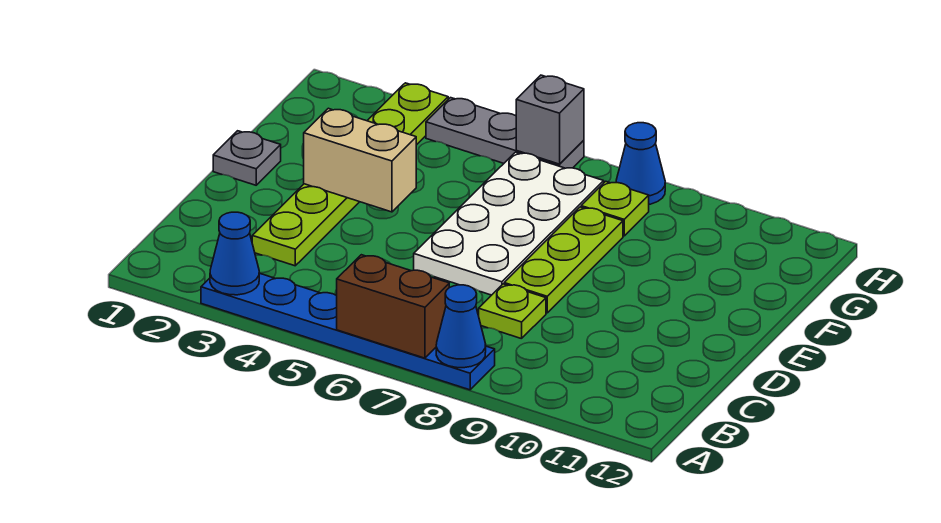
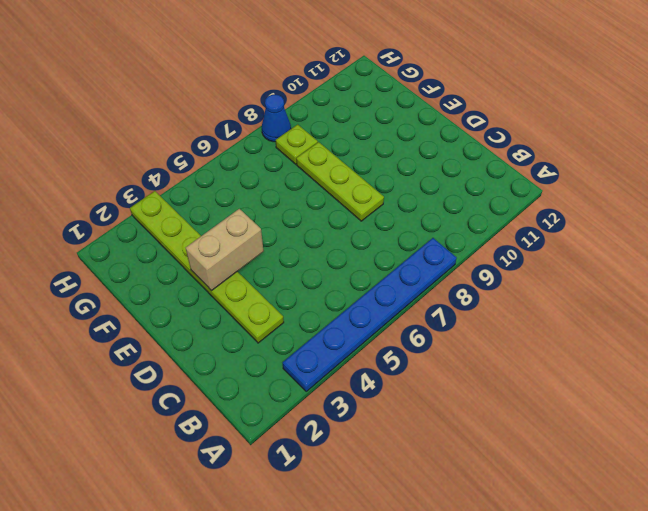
none -> lime 1x1 plate [479,284,546,339]
none -> white 2x4 plate [414,152,604,295]
none -> grey 1x1 plate [213,131,281,185]

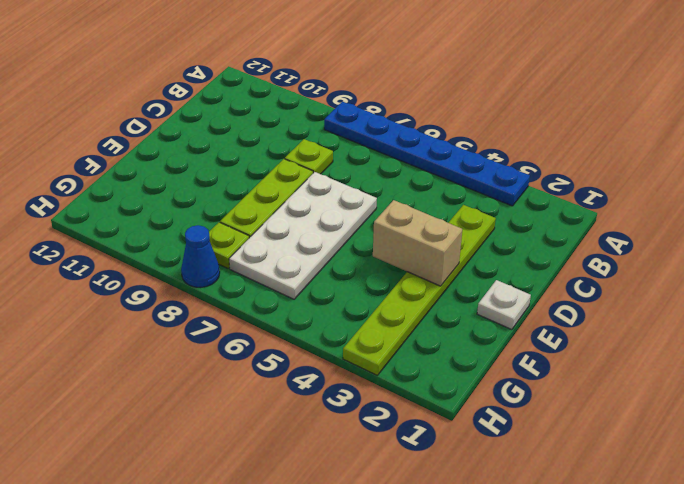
white 1x1 plate [477,280,531,330] -> grey 1x1 plate [213,131,281,185]
none -> grey 1x3 plate [426,98,584,168]
none -> blue 1x1 cone [210,212,259,295]
none -> brown 1x2 brick [337,255,449,358]

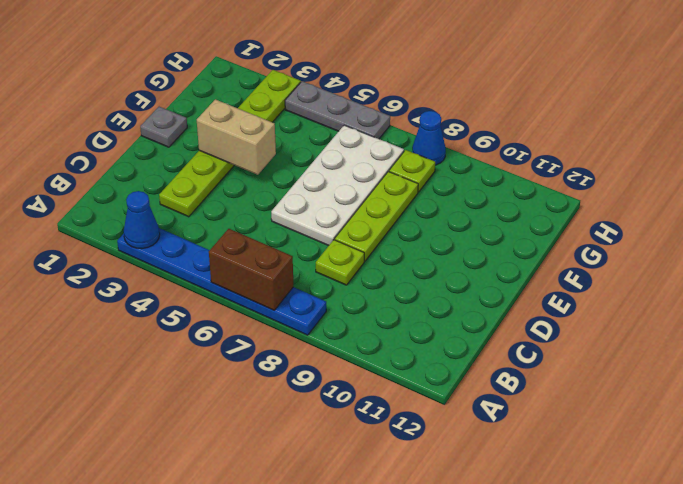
none -> blue 1x1 cone [436,285,486,368]
none -> grey 1x1 brick [516,75,584,164]

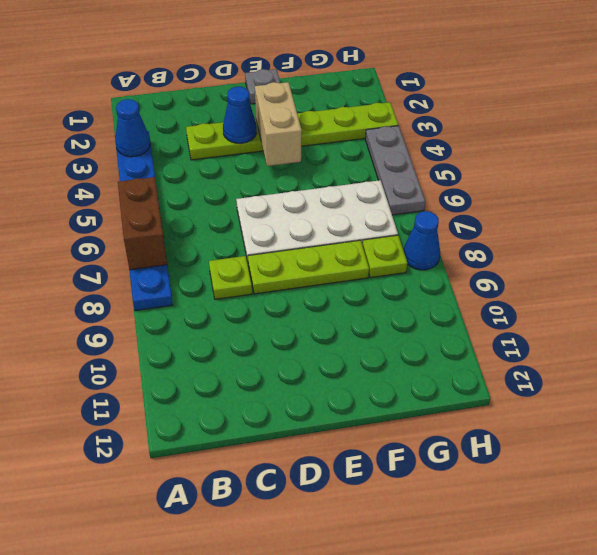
blue 1x1 cone [223,87,257,143] -> blue 1x1 cone moved to [436,285,486,368]
none -> grey 1x1 brick [516,75,584,164]

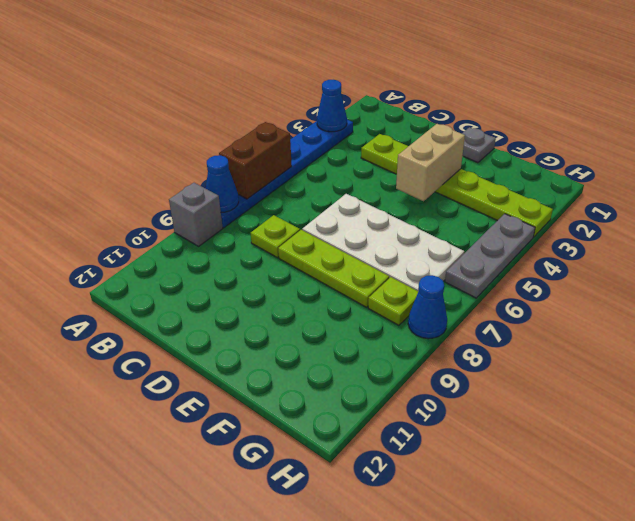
grey 1x1 brick [169,183,223,246] -> grey 1x1 brick moved to [516,75,584,164]

